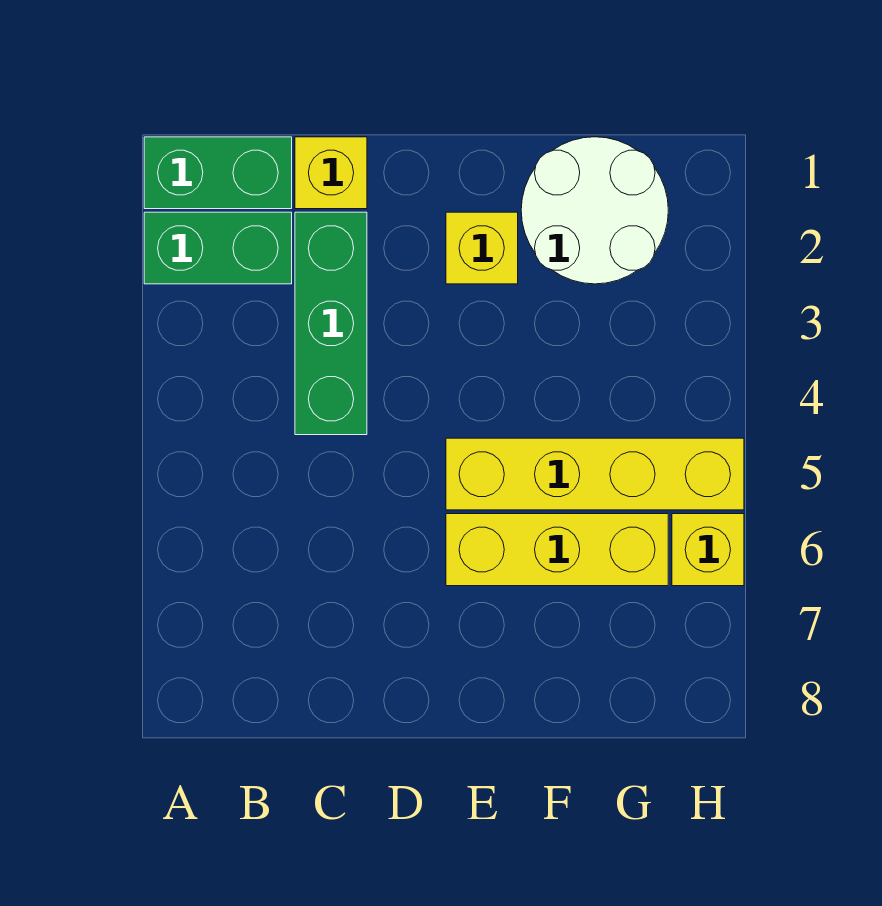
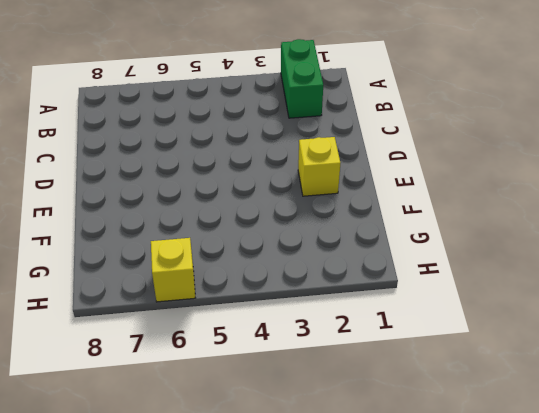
none -> green 1x2 brick [144,137,292,209]
none -> yellow 1x1 brick [295,137,367,209]

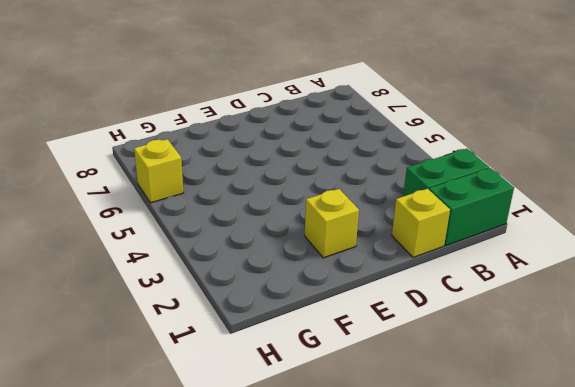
none -> green 1x3 brick [295,212,367,435]
none -> yellow 1x4 brick [446,438,744,510]

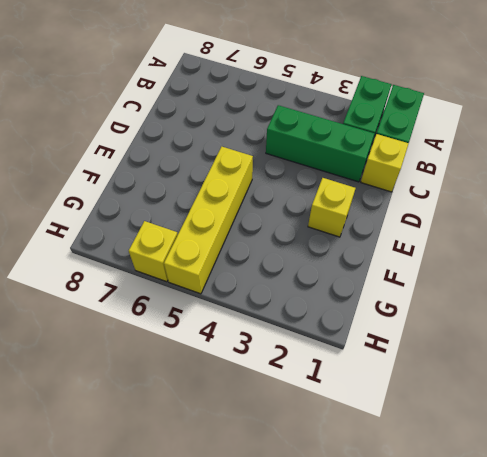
none -> yellow 1x3 brick [446,514,668,586]
none -> white 2x2 round brick [521,137,668,284]

